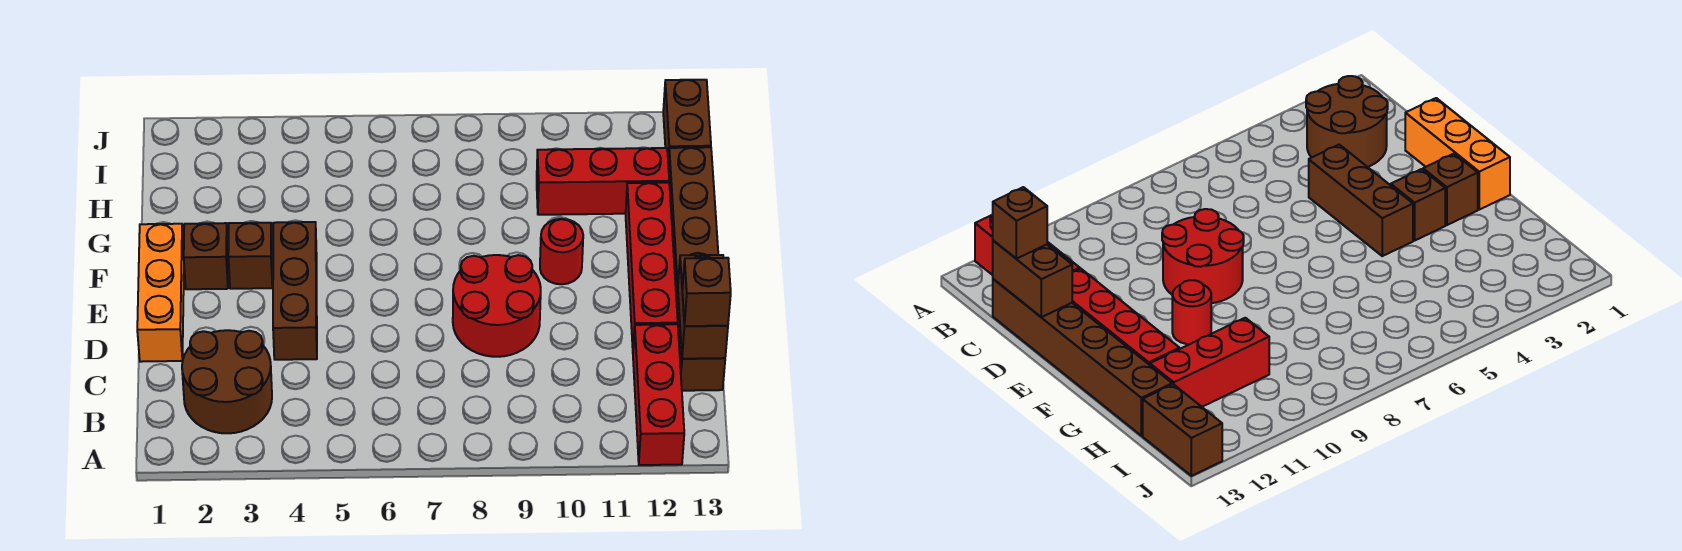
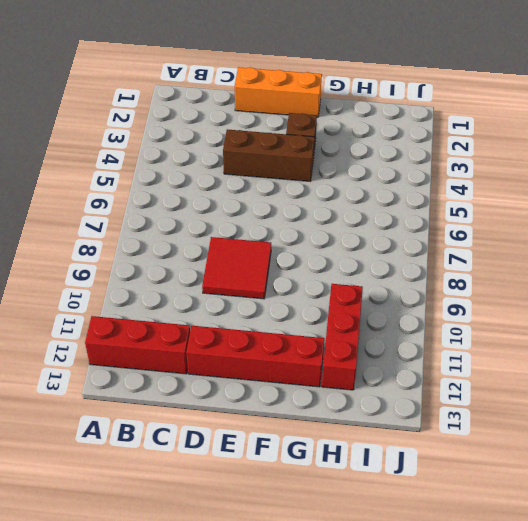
red 2x2 tile [202,237,271,299] -> red 2x2 round brick [453,255,541,357]
none -> brown 2x2 round brick [182,330,272,433]
none -> brown 1x6 brick [668,147,725,391]
none -> brown 1x1 brick [184,223,228,289]

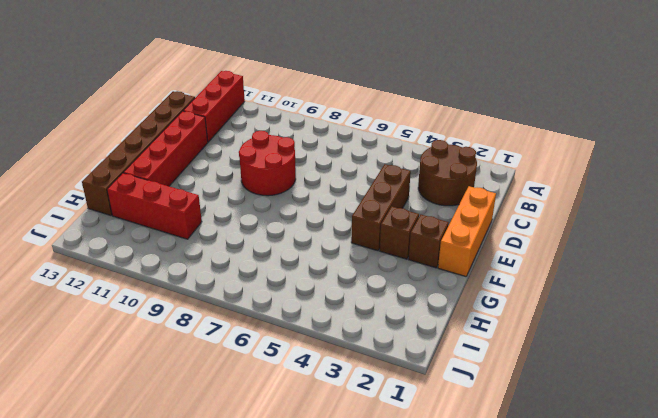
none -> red 1x1 round brick [540,219,583,284]
none -> brown 1x2 brick [663,80,711,162]
none -> brown 1x2 brick [678,255,728,359]

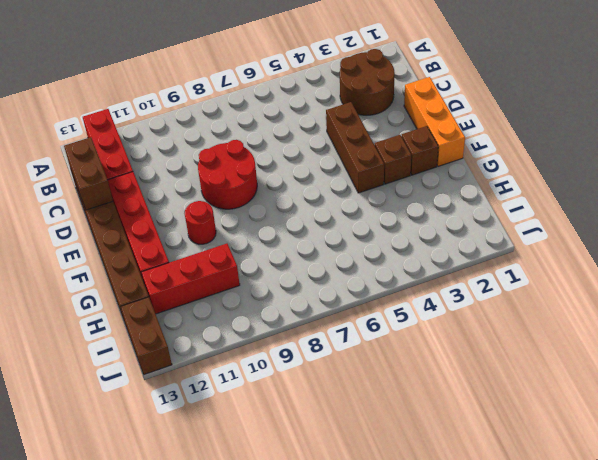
none -> brown 1x1 brick [682,258,731,326]

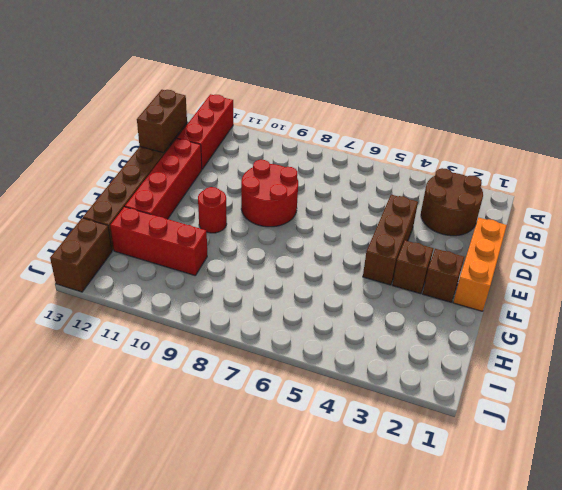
none -> brown 1x1 brick [682,258,731,326]

